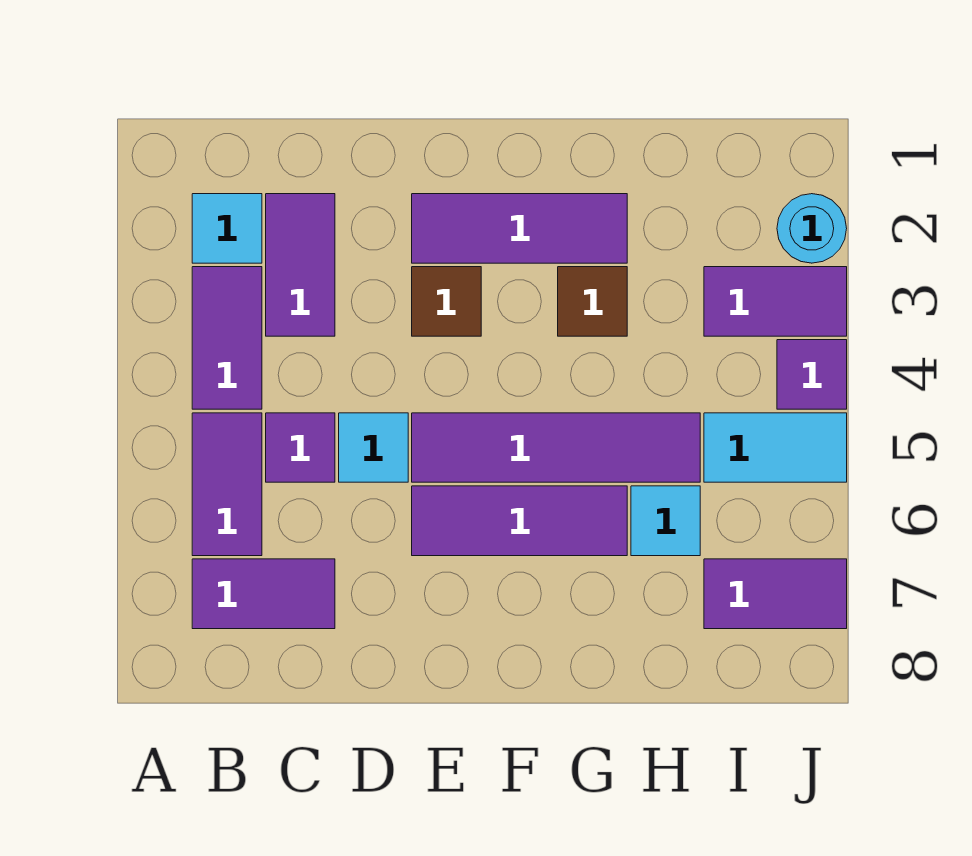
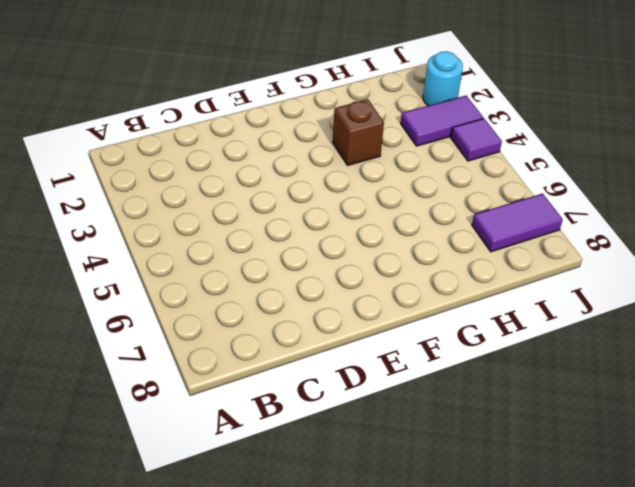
brown 1x1 brick [333,99,384,166] -> brown 1x1 tile [558,267,627,336]
none -> cyan 1x1 tile [192,194,262,263]
none -> purple 1x2 tile [192,267,262,409]
none -> purple 1x2 tile [192,413,262,556]

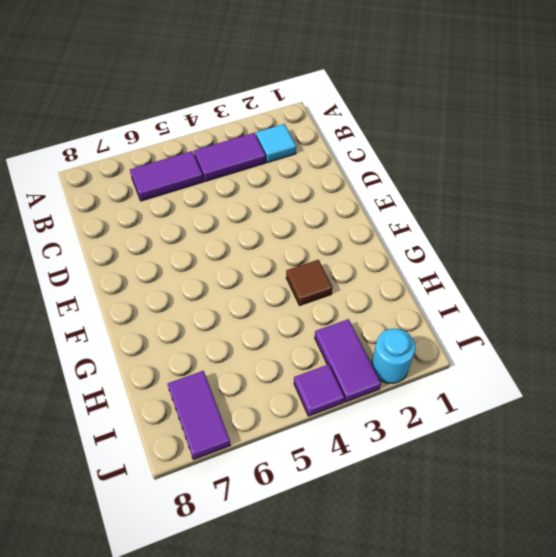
none -> purple 1x2 tile [192,559,335,629]
none -> purple 1x2 tile [266,194,335,336]
none -> purple 1x1 tile [266,413,335,482]

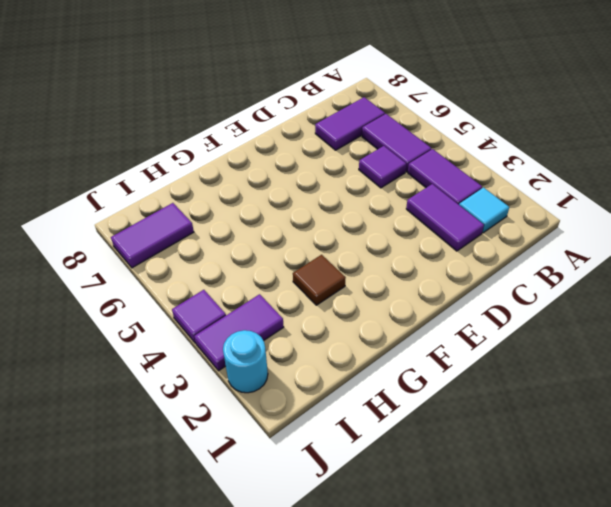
none -> cyan 1x1 tile [339,413,408,482]
none -> purple 1x3 tile [412,194,627,263]
none -> brown 1x1 tile [412,267,481,336]

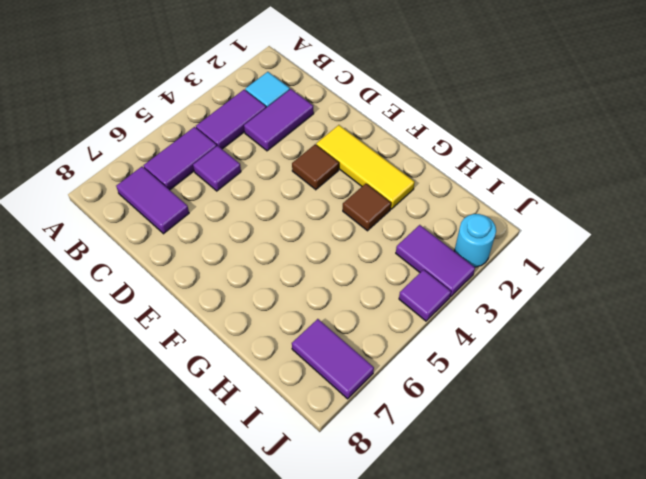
yellow 1x3 tile [316,125,415,209] -> purple 1x3 tile [412,194,627,263]
none -> cyan 1x1 tile [339,413,408,482]
none -> purple 1x4 tile [412,413,700,482]
none -> purple 1x3 tile [412,486,627,556]

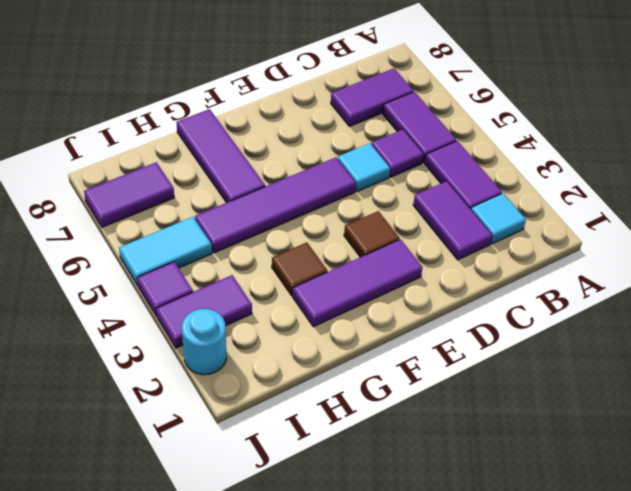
purple 1x3 tile [176,109,265,203] -> purple 1x3 tile turned to [412,486,627,556]
none -> cyan 1x1 tile [631,486,700,556]

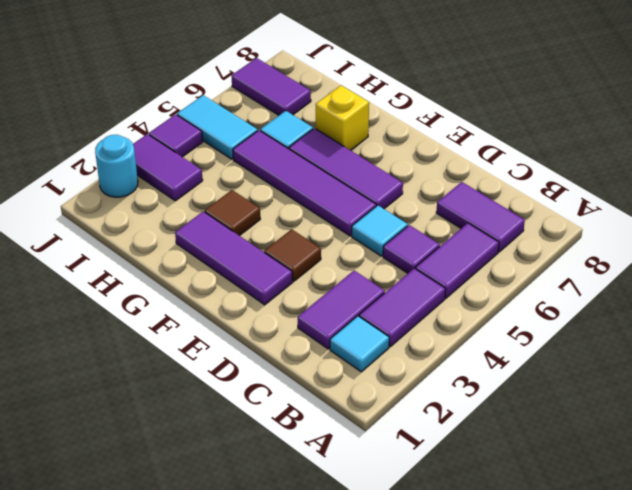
yellow 1x1 brick [316,85,369,150] -> none

